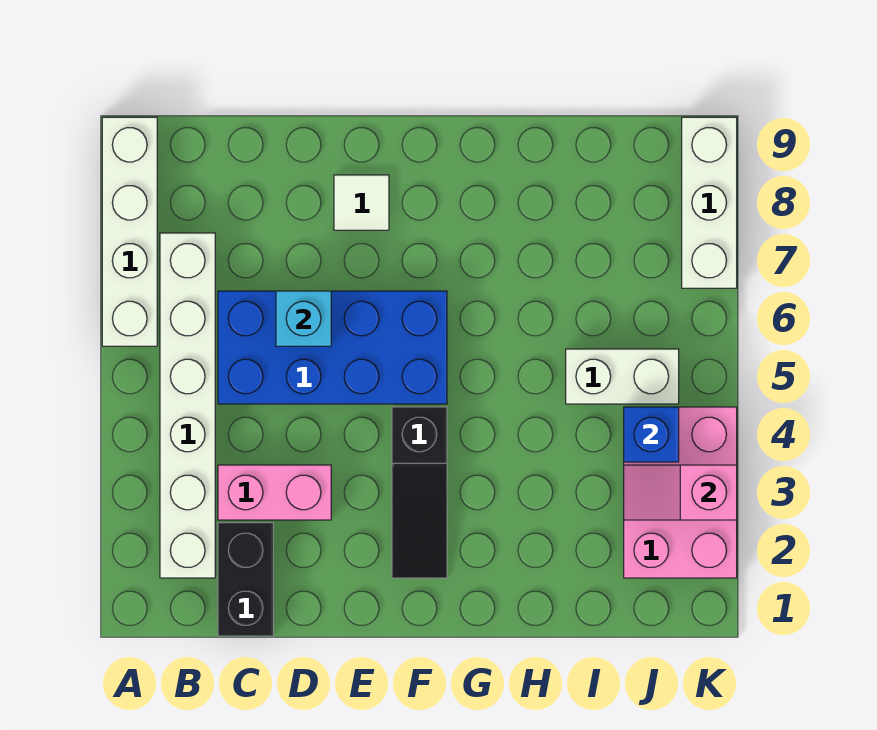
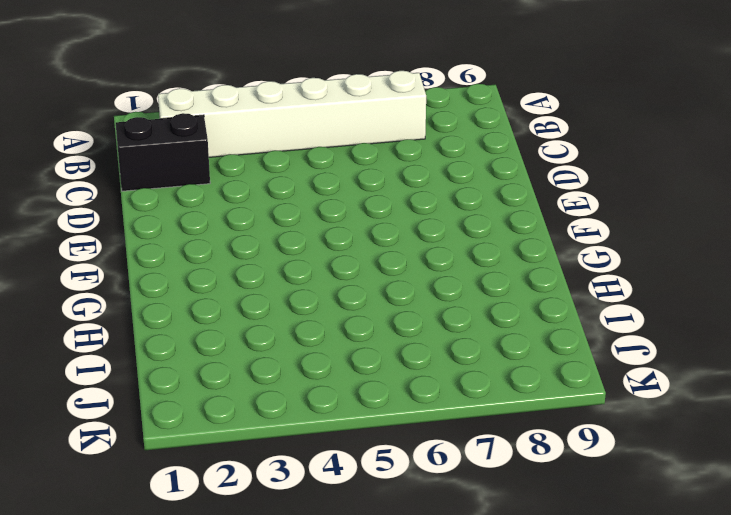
none -> white 1x4 brick [102,117,157,346]
none -> pink 1x2 brick [218,465,331,520]
none -> blue 2x4 brick [218,291,447,404]

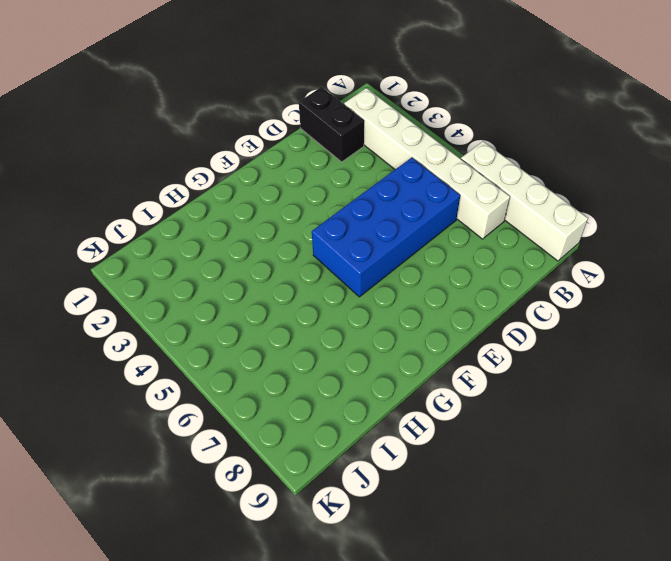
none -> pink 1x2 brick [218,465,331,520]
none -> white 1x1 tile [334,175,389,230]
none -> black 1x3 slope [392,407,447,578]

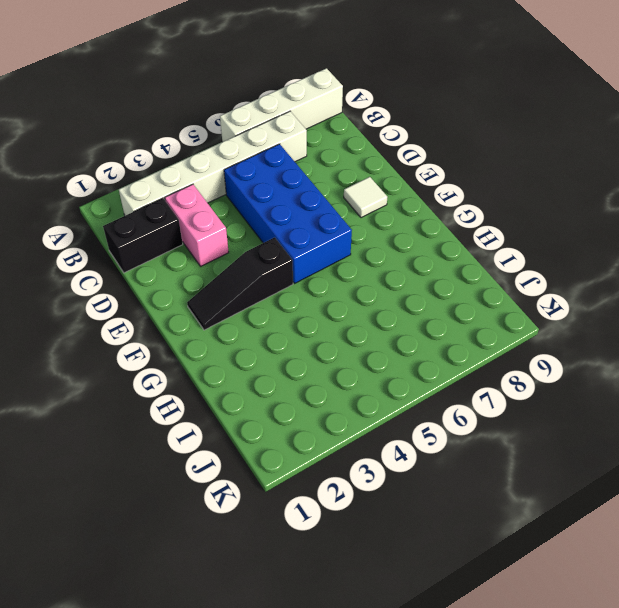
none -> white 1x2 brick [566,349,679,404]
none -> pink 2x3 brick [624,407,737,578]
none -> white 1x3 brick [682,117,737,288]

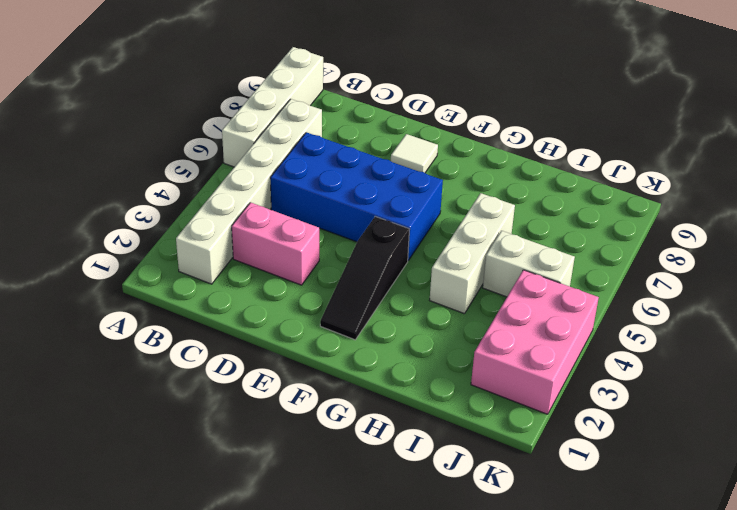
white 1x3 brick [430,193,515,314] -> white 1x3 brick moved to [682,117,737,288]
none -> black 1x2 brick [218,523,273,636]
none -> cyan 1x1 brick [276,291,331,346]
none -> pink 1x2 slope [624,465,737,520]

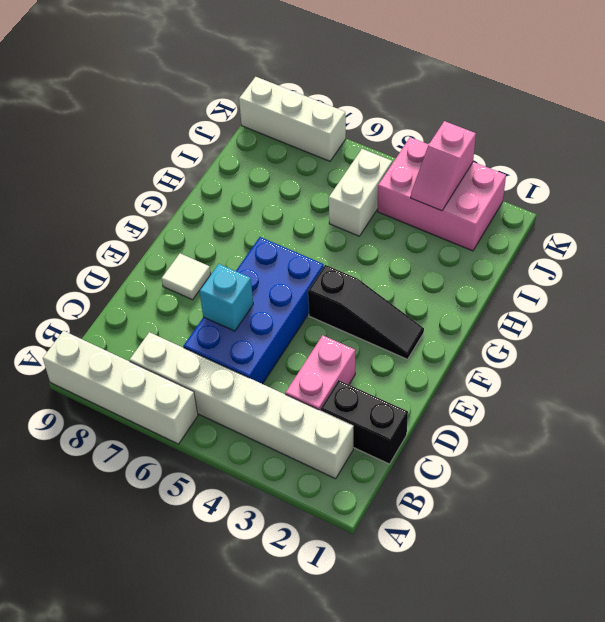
none -> blue 1x1 brick [624,407,679,462]

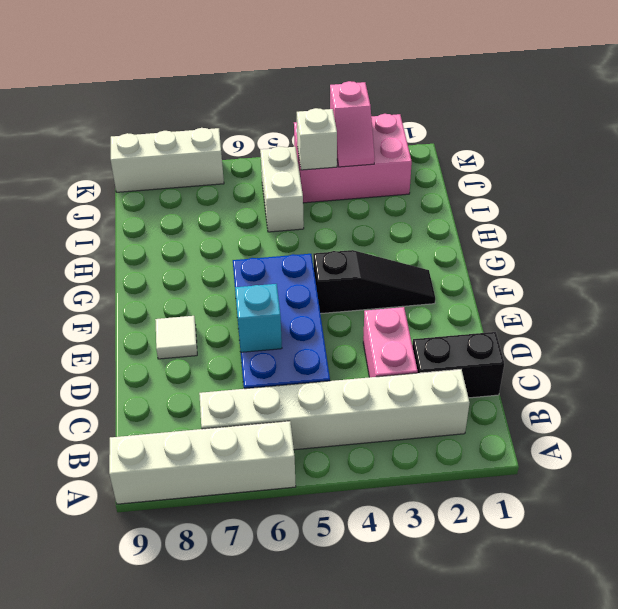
white 1x1 brick [297,108,337,170] -> blue 1x1 brick [624,407,679,462]

